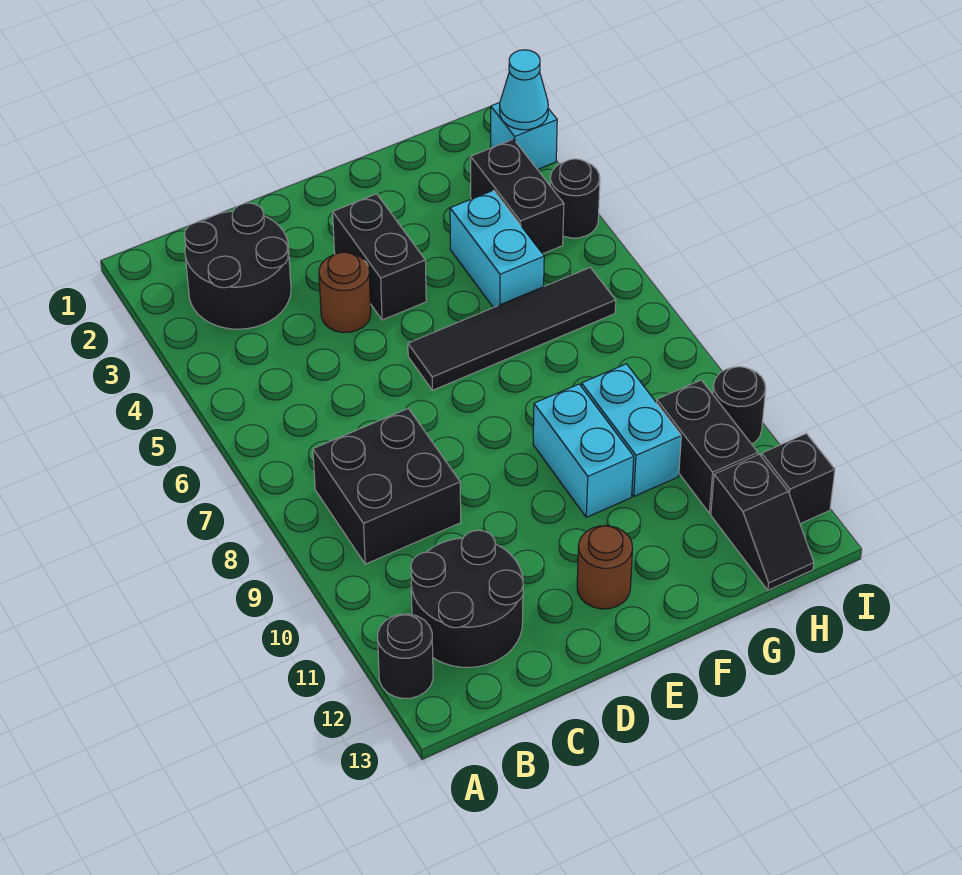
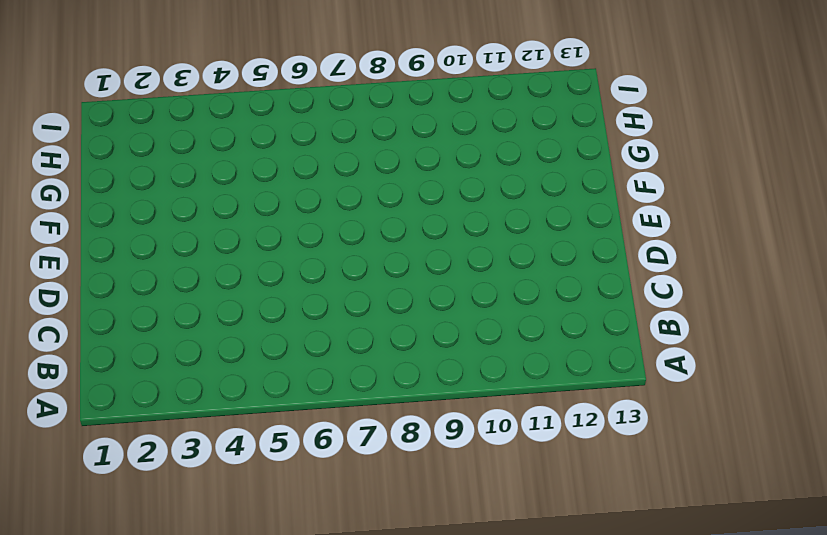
none -> black 1x1 round brick [378,614,433,698]
none -> black 2x2 round brick [185,203,291,329]
none -> black 2x2 brick [313,408,461,564]

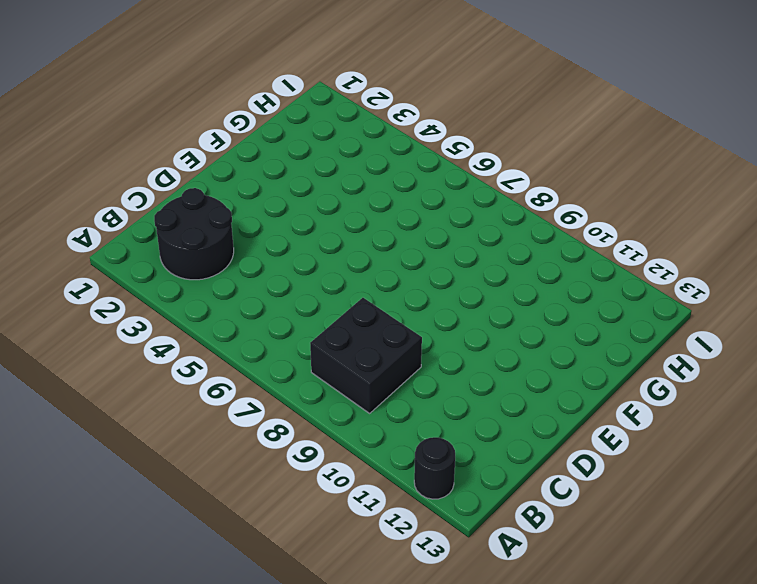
none -> black 2x2 round brick [411,530,523,667]
none -> brown 1x1 round brick [319,252,371,332]
none -> black 1x2 brick [333,194,426,320]

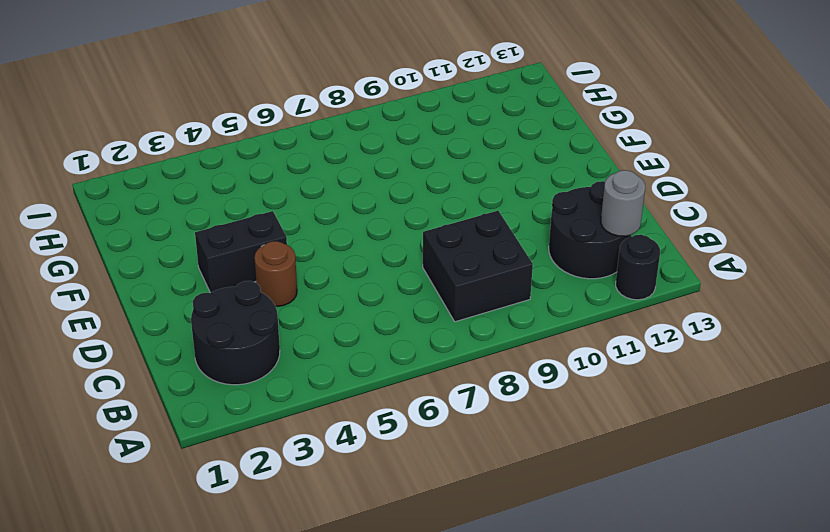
grey 1x1 round brick [601,170,645,236] -> none
none -> black 1x4 tile [408,267,616,390]
none -> brown 1x1 round brick [577,526,632,609]
none -> cyan 1x2 brick [533,384,634,517]

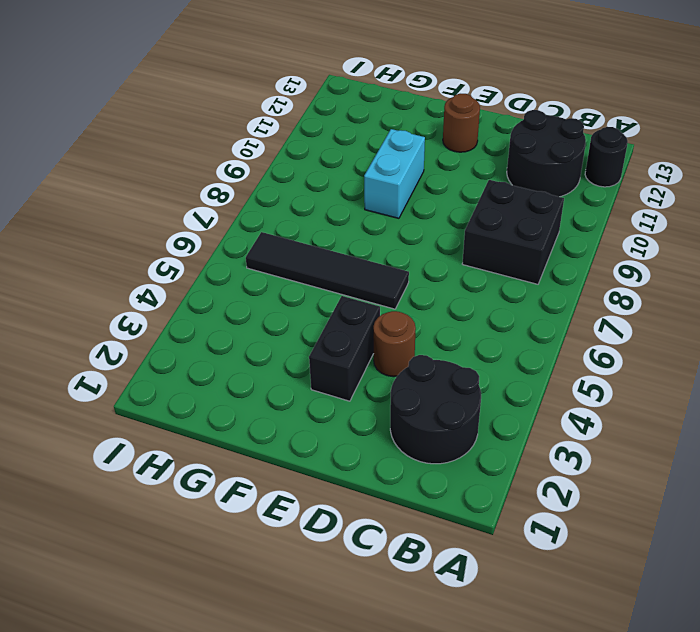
none -> cyan 1x2 brick [450,190,544,308]
none -> cyan 1x2 brick [581,364,681,496]
none -> black 1x2 brick [471,139,564,254]

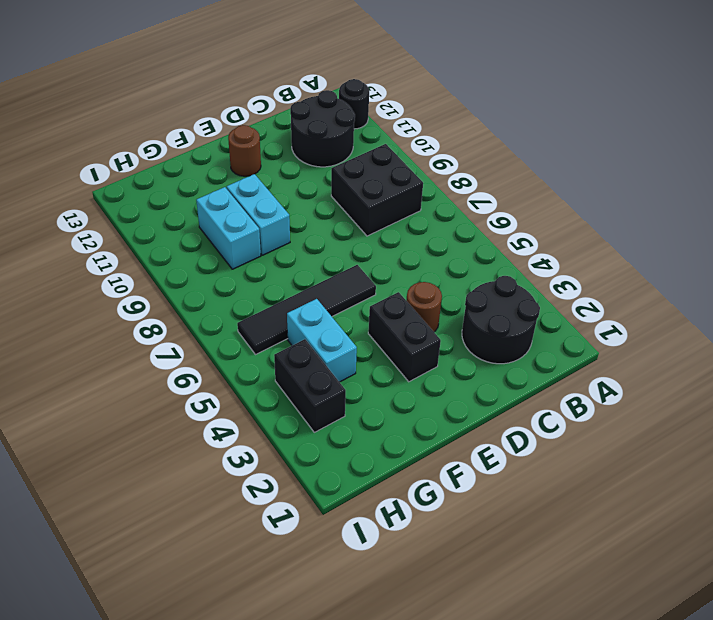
none -> black 1x2 brick [657,380,758,513]
none -> black 1x2 slope [711,454,814,590]
none -> cyan 1x1 brick [491,103,557,169]

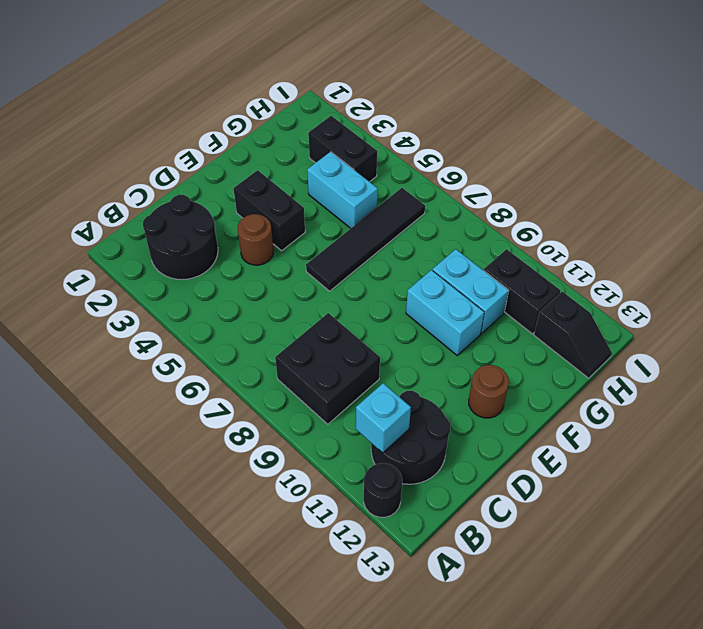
cyan 1x1 brick [356,383,411,453] -> cyan 1x1 brick moved to [491,103,557,169]
none -> black 1x1 round brick [550,159,600,238]
none -> black 1x1 round brick [713,367,766,444]
none -> black 1x1 brick [761,433,835,524]

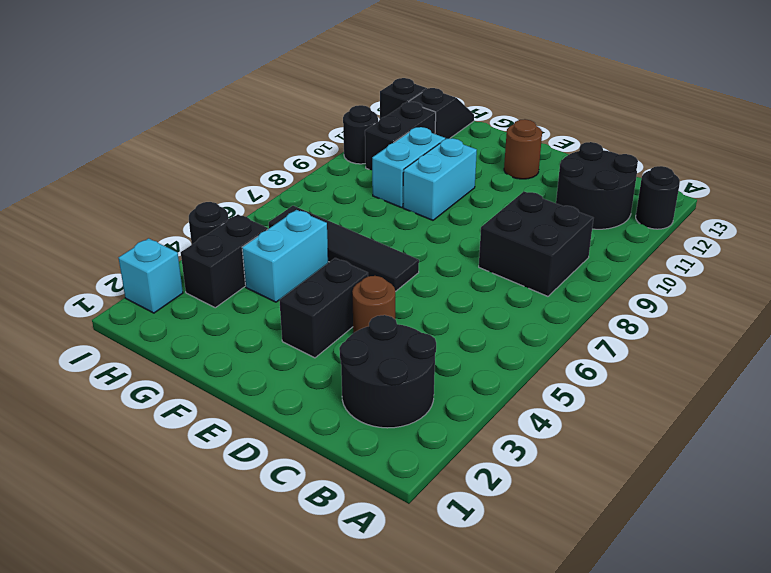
none -> cyan 1x1 cone [500,50,548,130]

